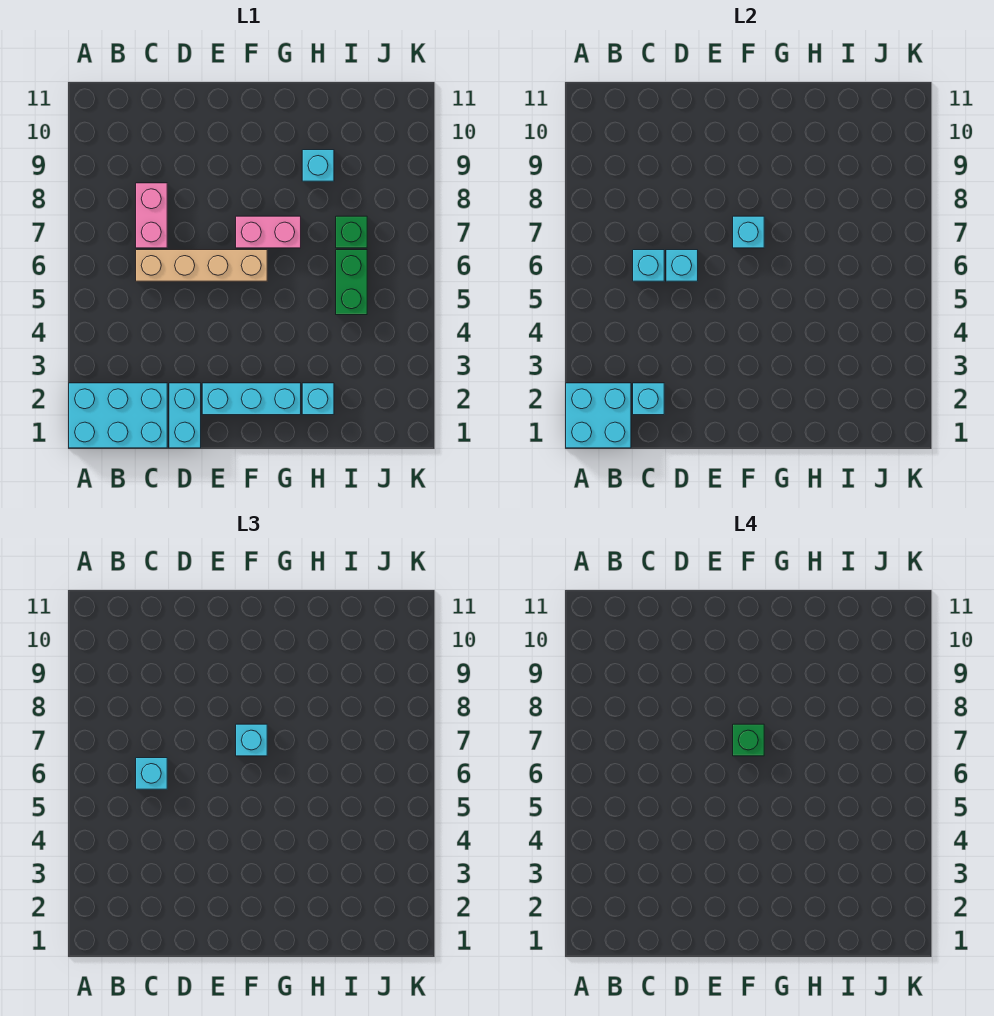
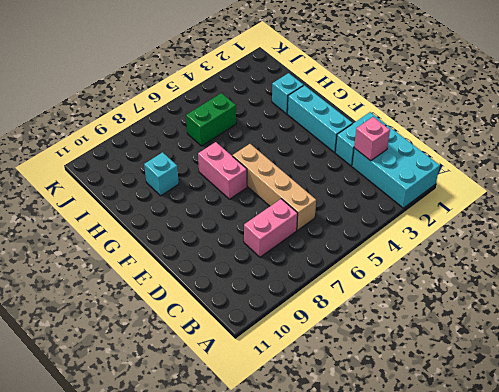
pink 1x1 brick [354,117,390,161] -> cyan 1x1 brick [633,383,664,415]
none -> green 1x1 brick [336,216,367,248]
none -> cyan 2x2 brick [566,383,631,448]
none -> cyan 1x1 brick [633,250,664,281]

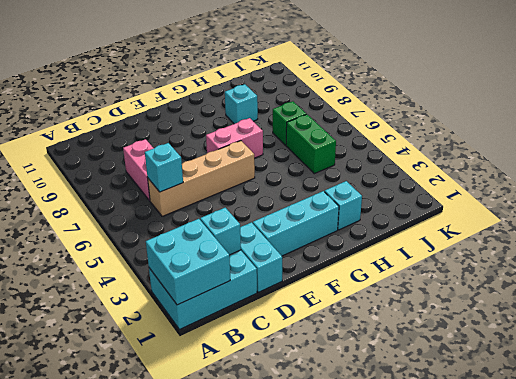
none -> cyan 1x1 brick [666,250,698,281]
none -> cyan 1x1 brick [733,216,764,248]
none -> cyan 1x1 brick [136,758,167,789]

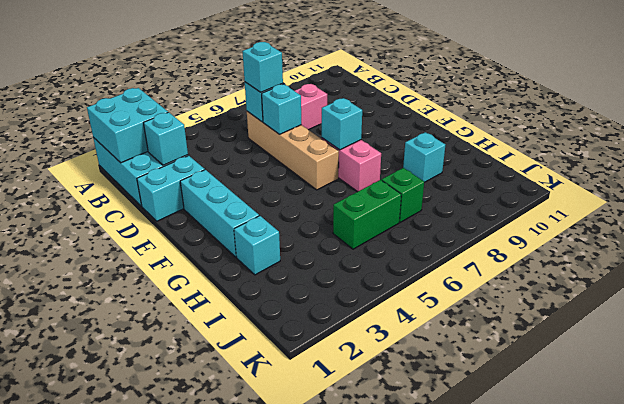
none -> cyan 1x1 brick [236,724,267,756]
none -> green 1x1 brick [733,724,764,756]

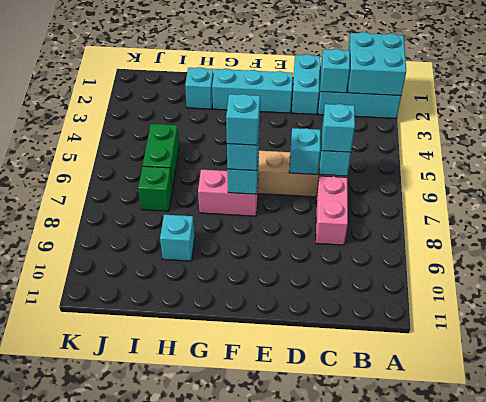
cyan 1x1 brick [226,94,260,145] -> green 1x1 brick [733,724,764,756]

